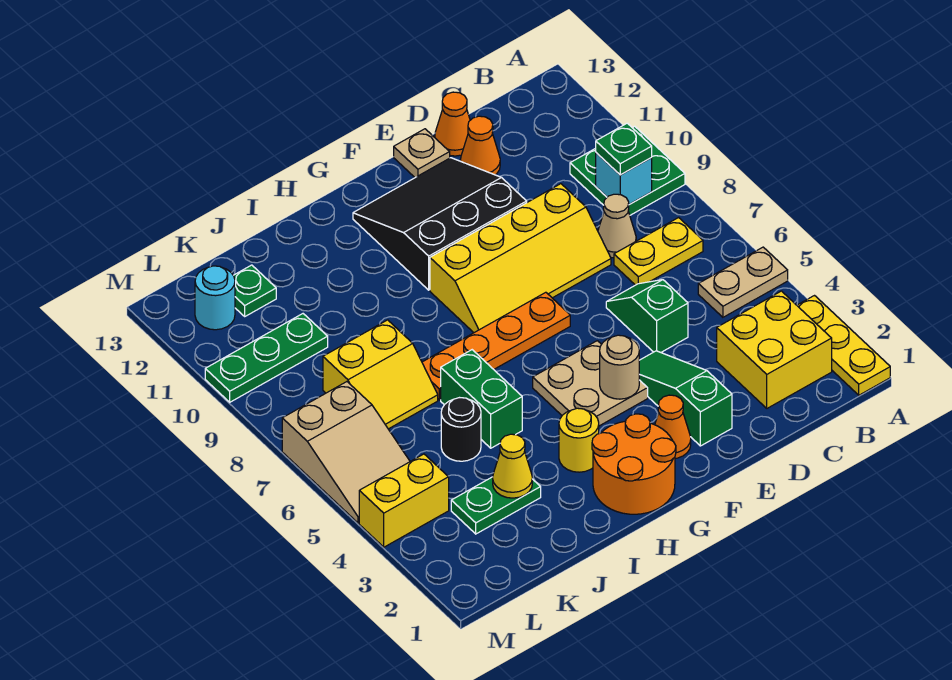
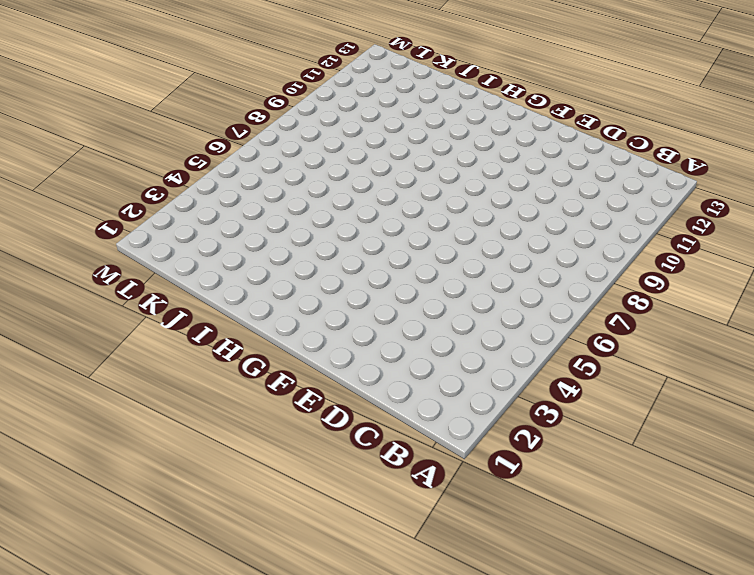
none -> yellow 1x3 plate [797,296,890,395]
none -> tan 1x2 plate [698,247,788,317]
none -> green 2x2 plate [570,126,685,215]
none -> yellow 2x2 brick [717,291,832,408]

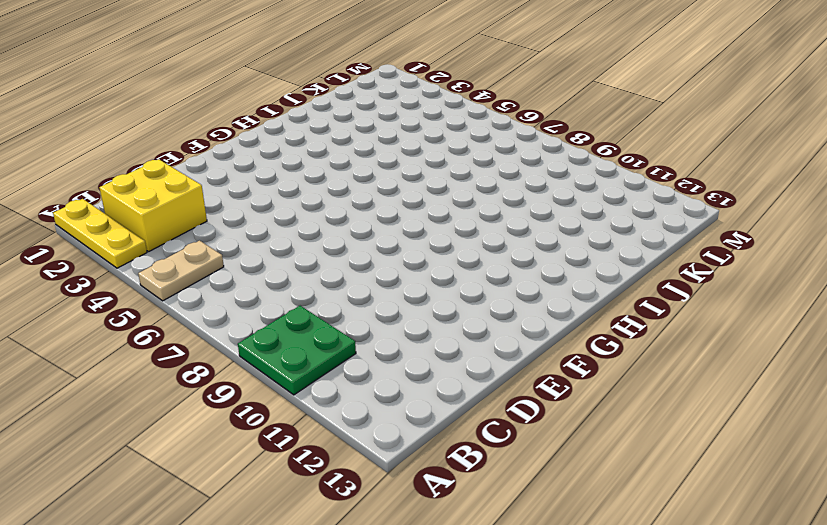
none -> yellow 1x2 plate [614,218,703,285]
none -> tan 1x1 cone [598,194,636,258]
none -> green 1x2 slope [606,280,688,352]
none -> yellow 2x4 slope [430,184,611,333]

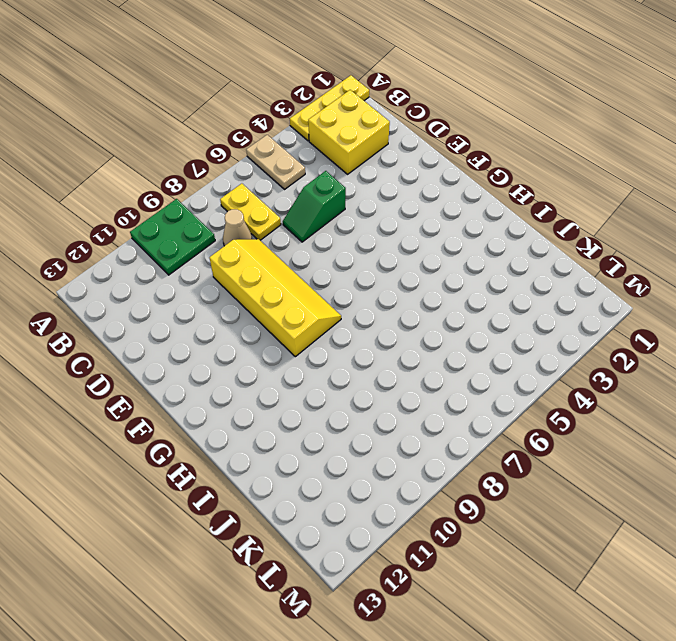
none -> orange 1x1 cone [460,116,500,175]
none -> orange 1x1 cone [435,92,470,156]
none -> green 1x3 slope [639,351,732,446]
none -> black 3x3 slope [353,158,527,290]

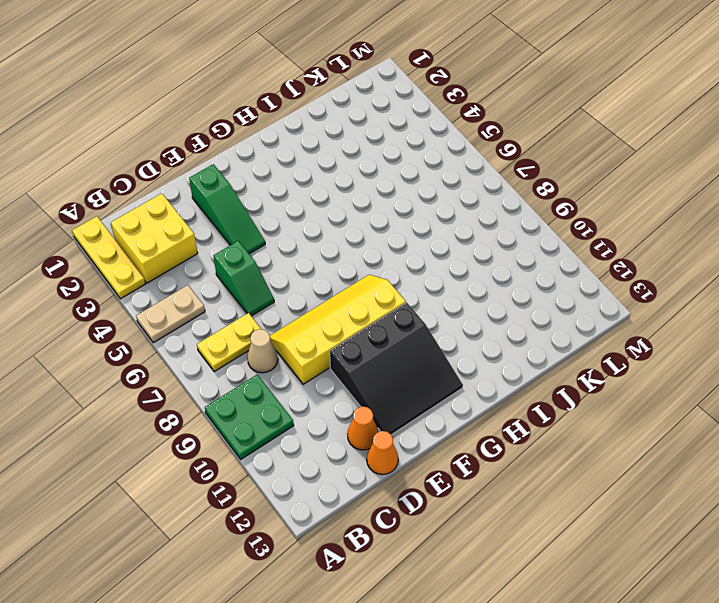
none -> tan 1x1 plate [394,129,450,177]
none -> orange 1x1 cone [655,395,691,458]
none -> tan 2x2 plate [533,341,648,426]
none -> orange 1x4 plate [422,292,570,400]

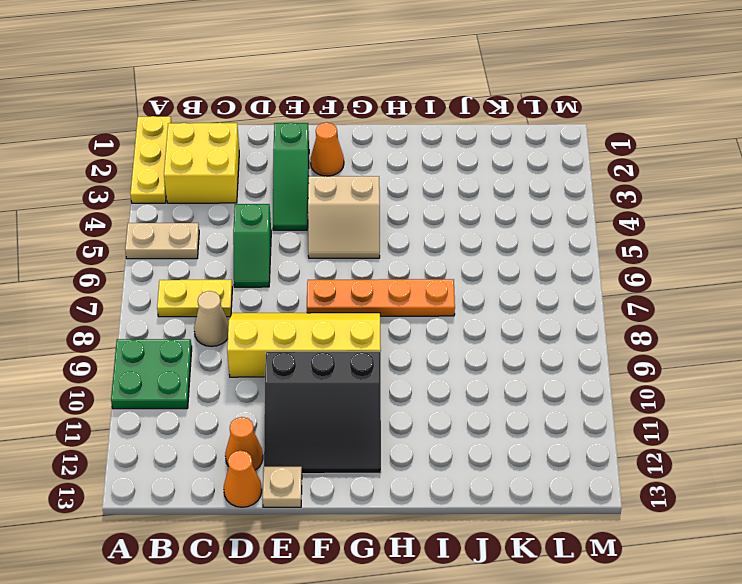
tan 2x2 slope [308,176,380,258] -> tan 2x2 plate [533,341,648,426]
none -> orange 2x2 round brick [592,414,676,514]
none -> yellow 1x1 round brick [559,408,599,472]
none -> green 1x2 brick [441,350,522,448]
none -> green 1x2 plate [451,477,541,534]

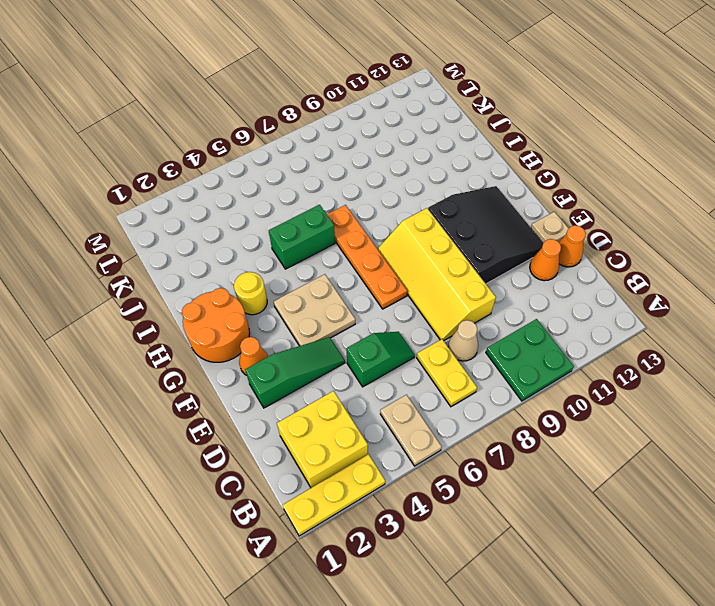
none -> green 1x2 plate [451,477,541,534]
none -> black 1x1 round brick [441,398,481,461]
none -> yellow 2x2 slope [323,320,438,429]
none -> green 1x3 plate [205,314,328,402]

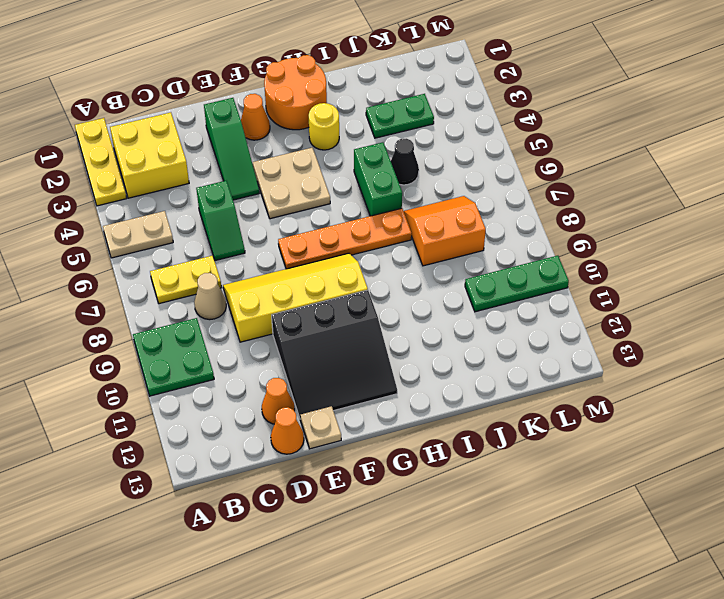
black 1x1 cone [391,138,419,185] -> black 1x1 round brick [441,398,481,461]
orange 2x2 slope [404,196,486,266] -> yellow 2x2 slope [323,320,438,429]
none -> green 1x1 plate [233,265,276,316]
none -> yellow 1x2 brick [359,454,449,547]
none -> tan 2x3 slope [282,382,410,523]
none -> cyan 1x1 round brick [195,266,235,330]

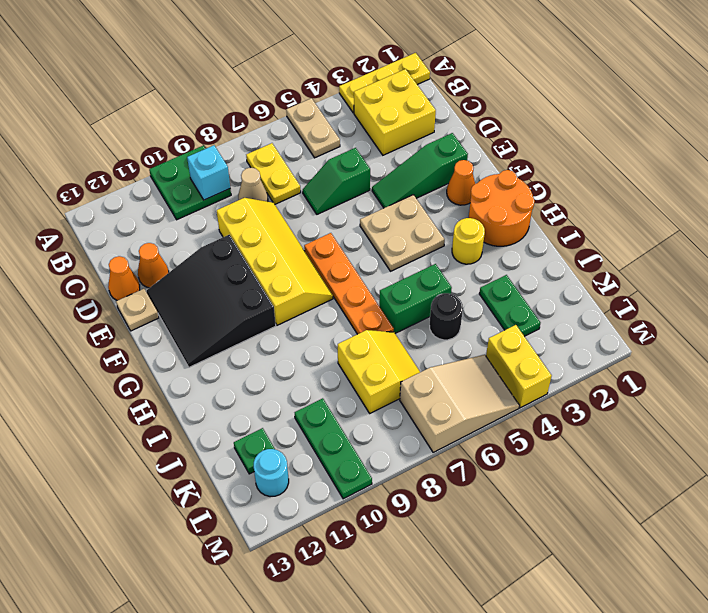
none -> tan 1x1 round brick [600,335,639,399]
none -> yellow 1x1 cone [493,434,532,498]
none -> green 1x1 plate [596,123,652,175]

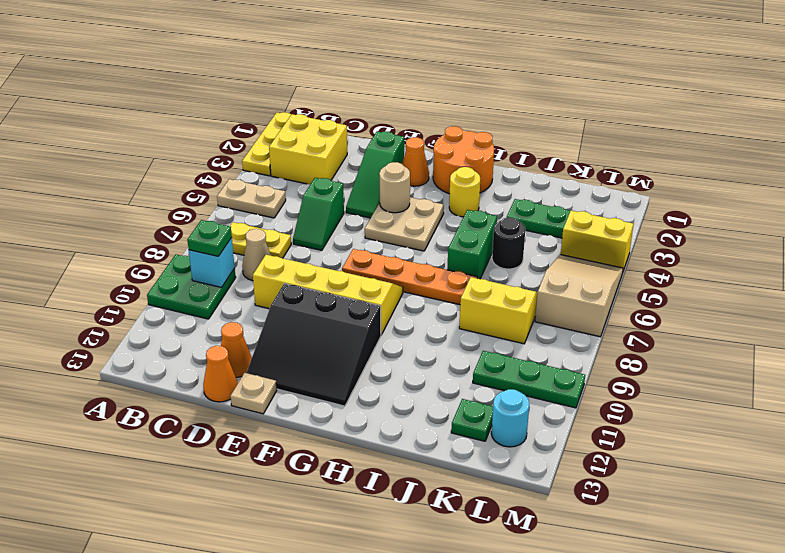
none -> yellow 1x1 cone [493,434,532,498]

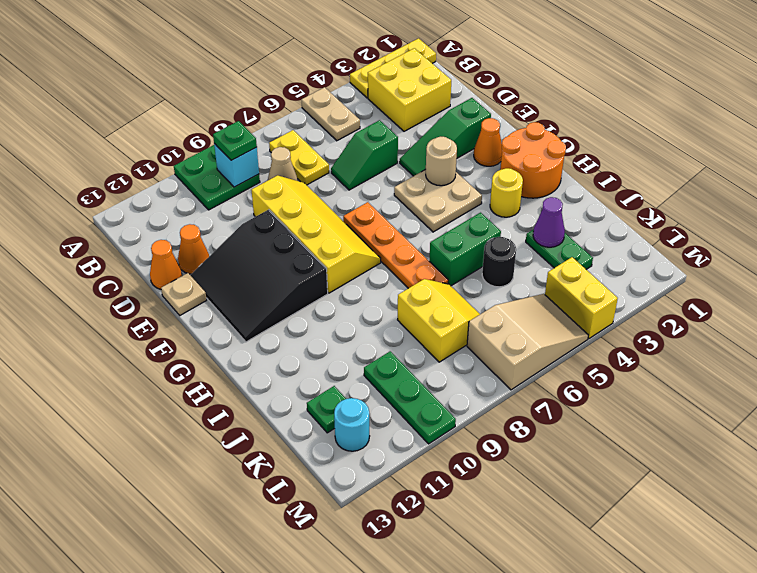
purple 1x1 cone [533,197,565,247] -> yellow 1x1 cone [493,434,532,498]

